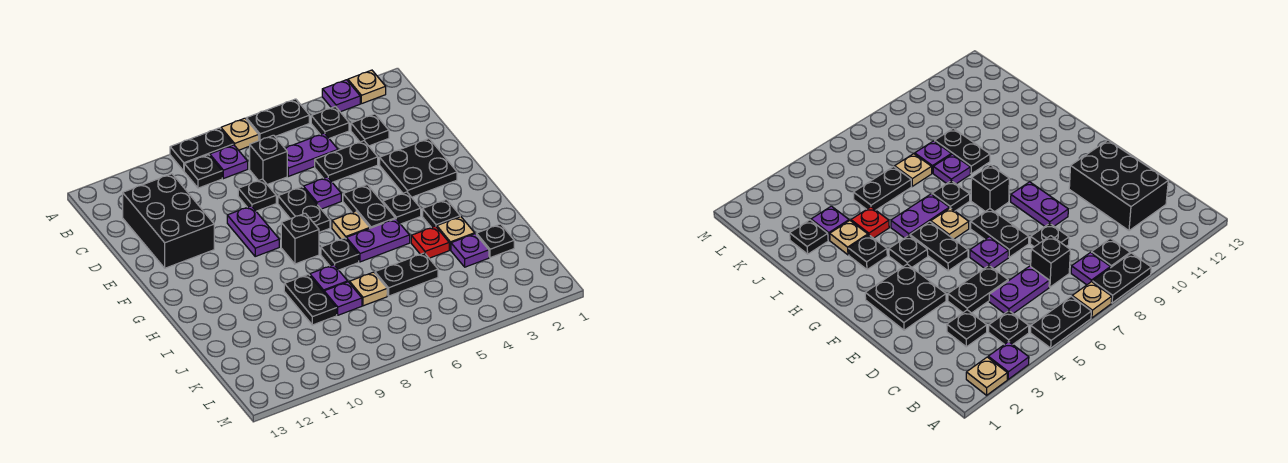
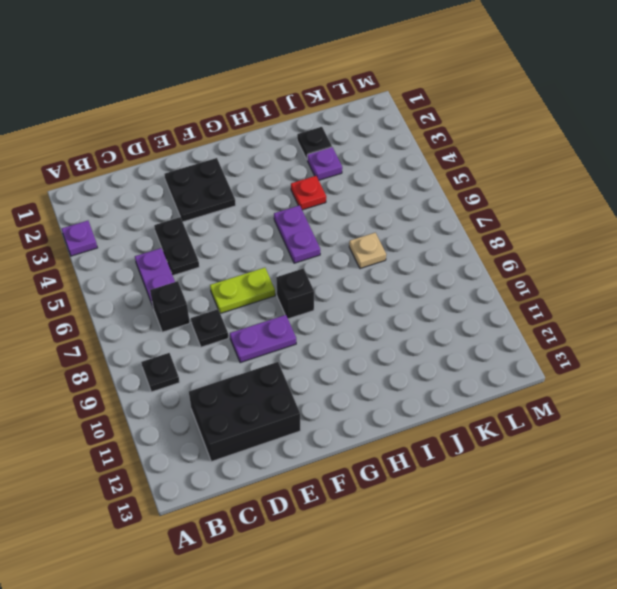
lime 1x2 plate [210,268,275,314] -> black 1x2 plate [278,187,330,232]
none -> tan 1x1 plate [348,70,386,104]
none -> black 1x2 plate [246,99,309,141]
none -> tan 1x1 plate [221,118,259,150]
none -> black 1x2 plate [170,128,233,171]

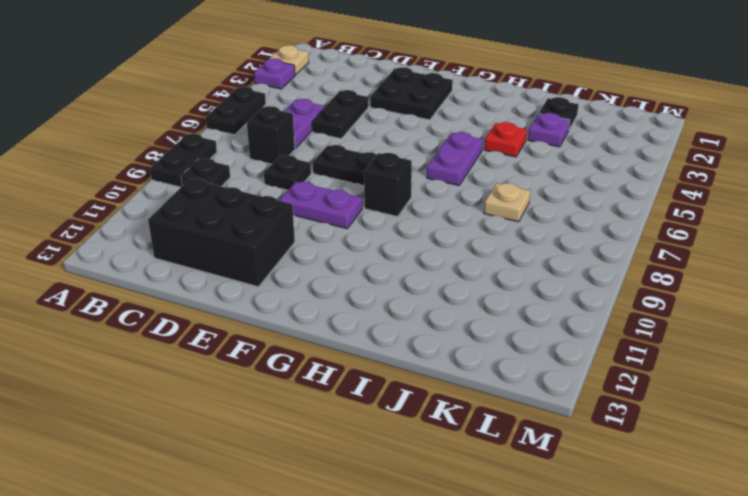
none -> tan 1x1 plate [221,118,259,150]
none -> black 1x1 plate [311,107,349,138]
none -> purple 1x1 plate [210,145,248,179]
none -> black 1x1 plate [351,114,389,146]

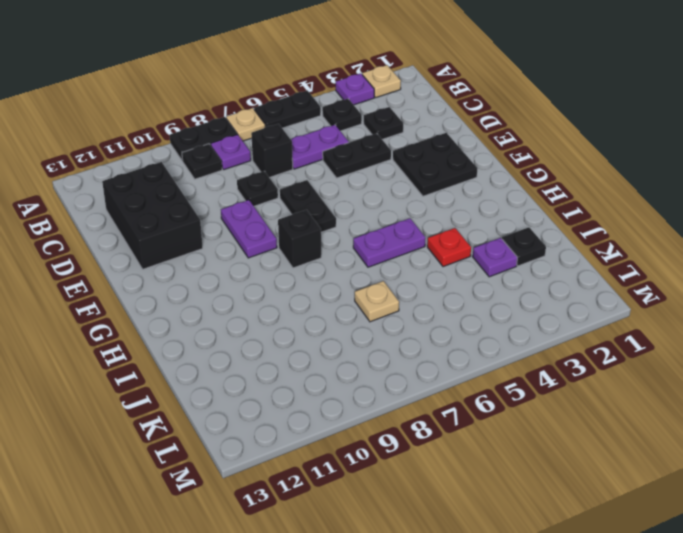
none -> purple 1x1 plate [303,177,341,209]
none -> black 1x2 plate [343,185,395,228]
none -> black 1x1 plate [383,192,421,224]
none -> tan 1x1 plate [332,211,370,239]

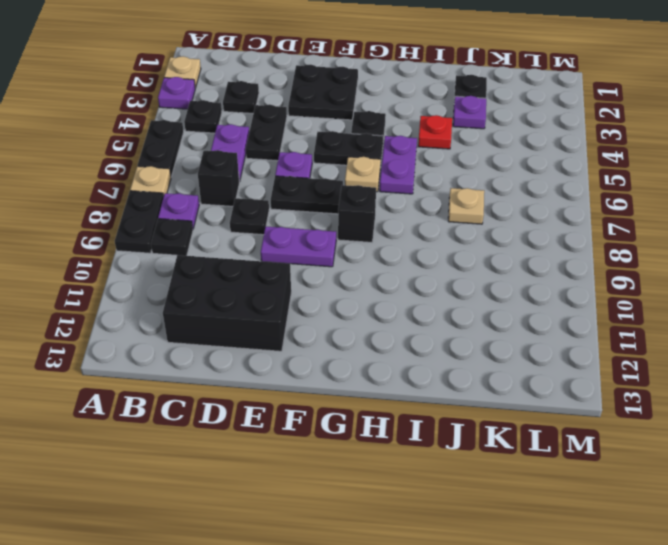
none -> black 1x1 plate [423,200,460,228]
none -> black 1x1 plate [321,238,359,270]
none -> tan 1x1 plate [437,217,475,250]
none -> purple 1x1 plate [310,265,348,292]

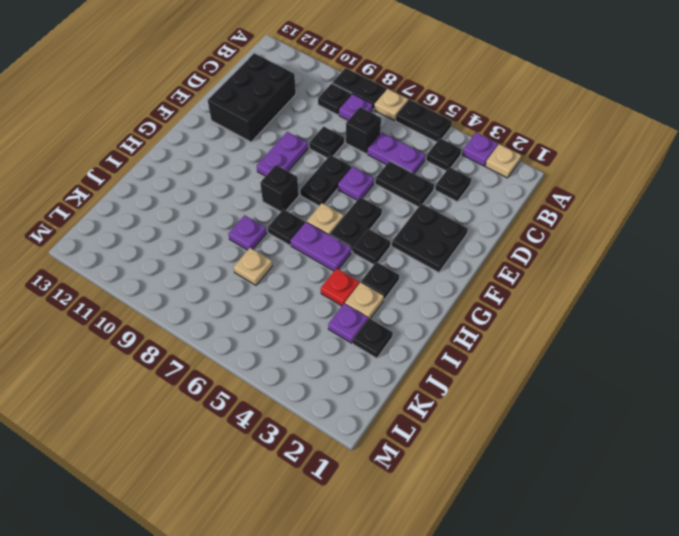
none -> black 1x2 plate [284,274,337,325]
none -> black 1x2 plate [375,253,438,296]
none -> purple 1x1 plate [324,282,362,315]

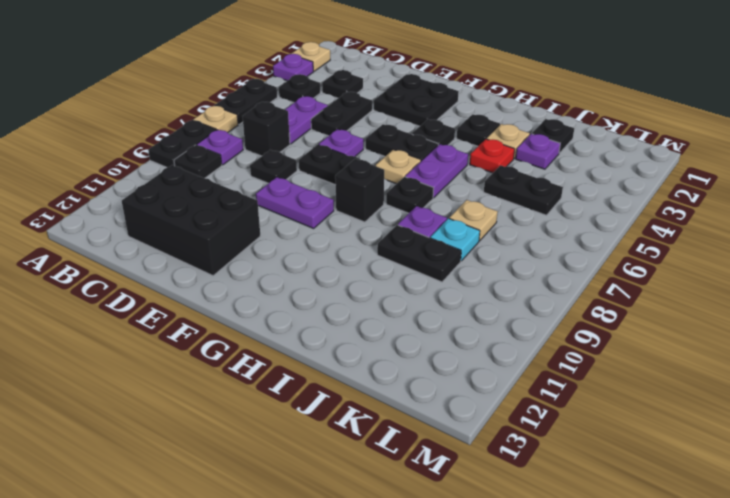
black 1x2 plate [484,165,563,215] -> black 1x2 plate turned to [375,253,438,296]
cyan 1x1 plate [430,218,480,261] -> purple 1x1 plate [324,282,362,315]

